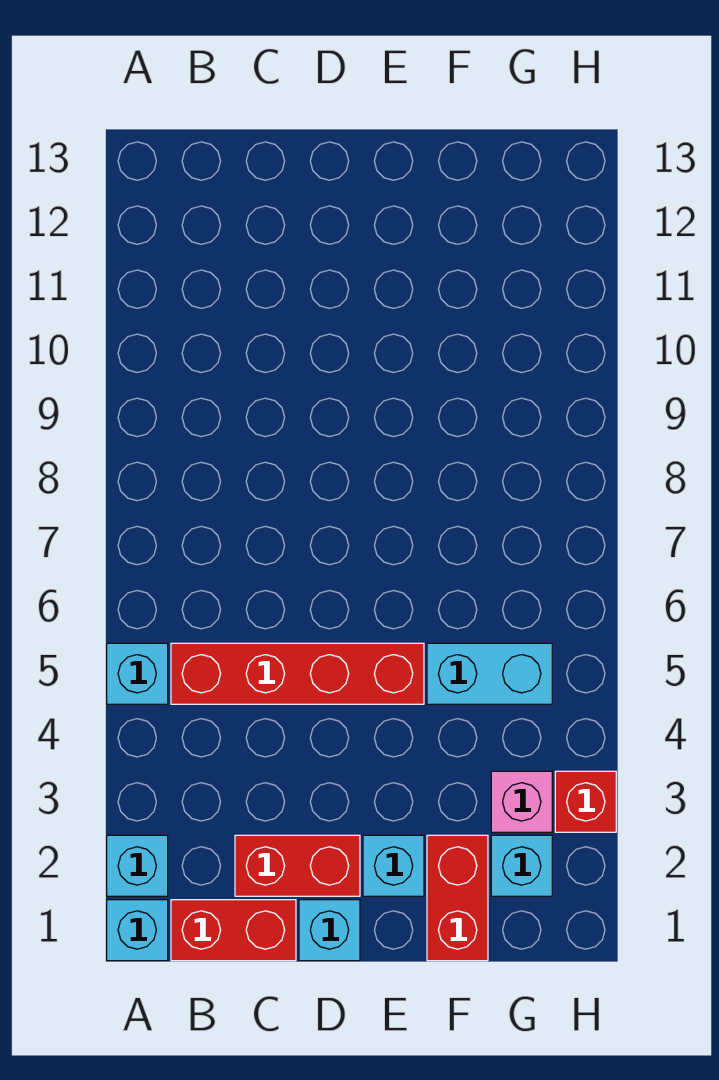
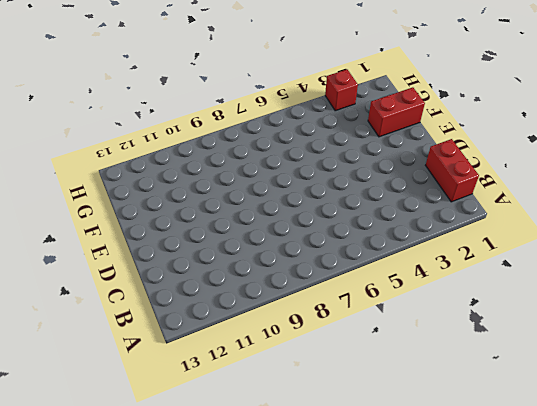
none -> cyan 1x1 brick [107,900,168,961]
none -> cyan 1x1 brick [107,835,168,896]
none -> cyan 1x1 brick [107,643,168,704]

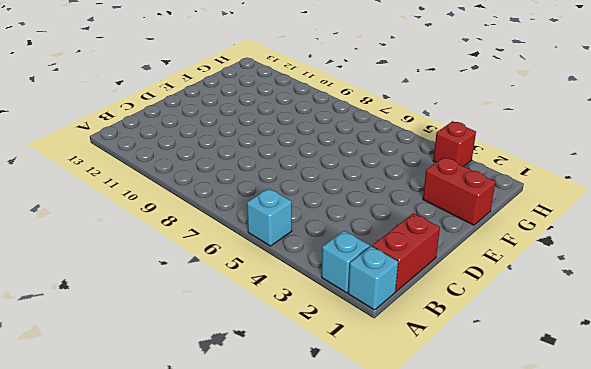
none -> red 1x4 brick [171,643,424,704]
none -> red 1x2 brick [235,835,360,896]
none -> cyan 1x1 brick [299,900,360,961]

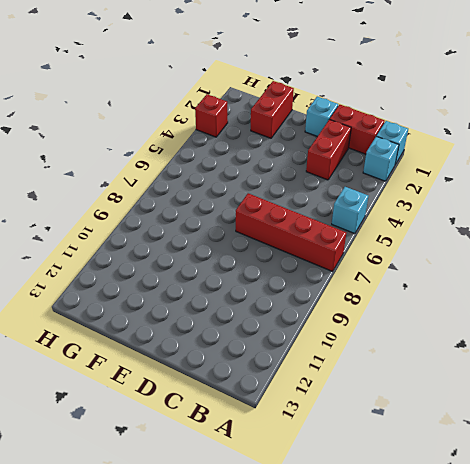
red 1x4 brick [236,193,346,271] -> red 1x4 brick moved to [171,643,424,704]
red 1x2 brick [306,120,351,180] -> red 1x2 brick turned to [235,835,360,896]
none -> cyan 1x1 brick [363,835,424,896]
none -> cyan 1x2 brick [427,643,552,704]
none -> cyan 1x1 brick [491,835,552,896]

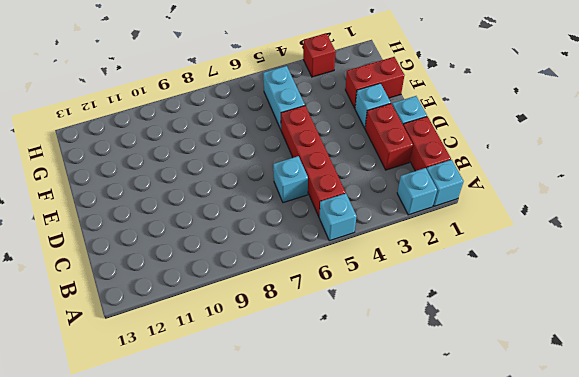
cyan 1x1 brick [273,156,308,203] -> cyan 1x1 brick moved to [491,835,552,896]
none -> pink 1x1 brick [491,771,552,832]

